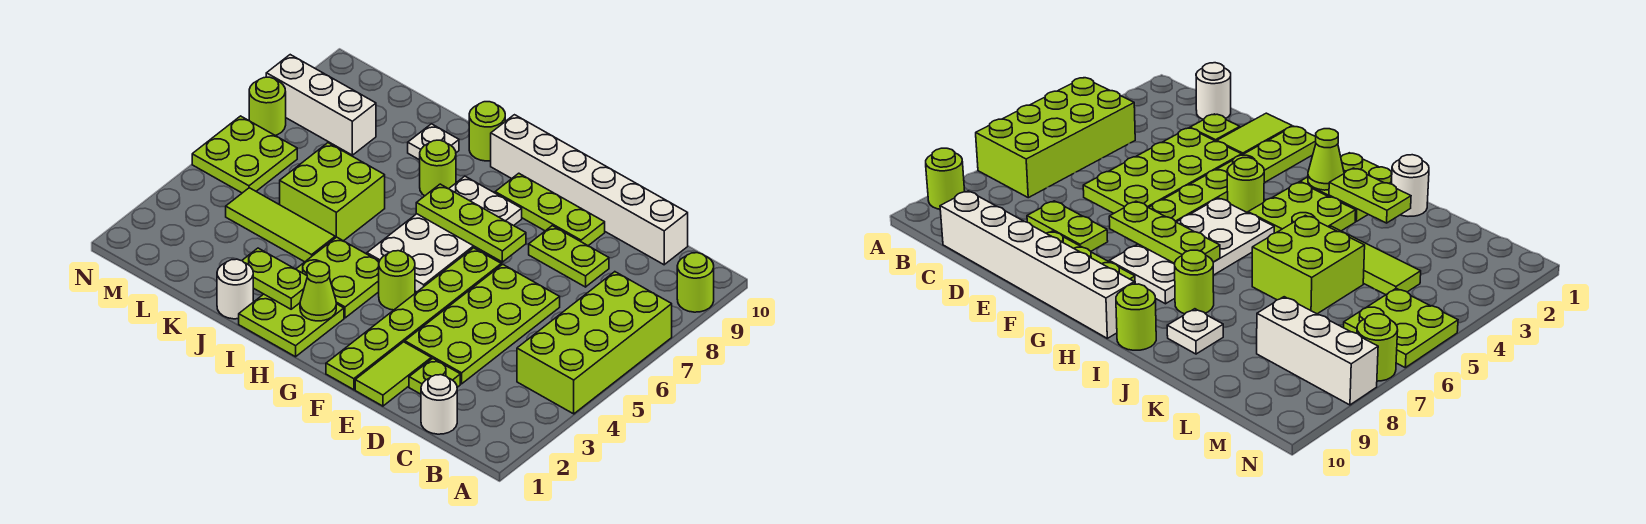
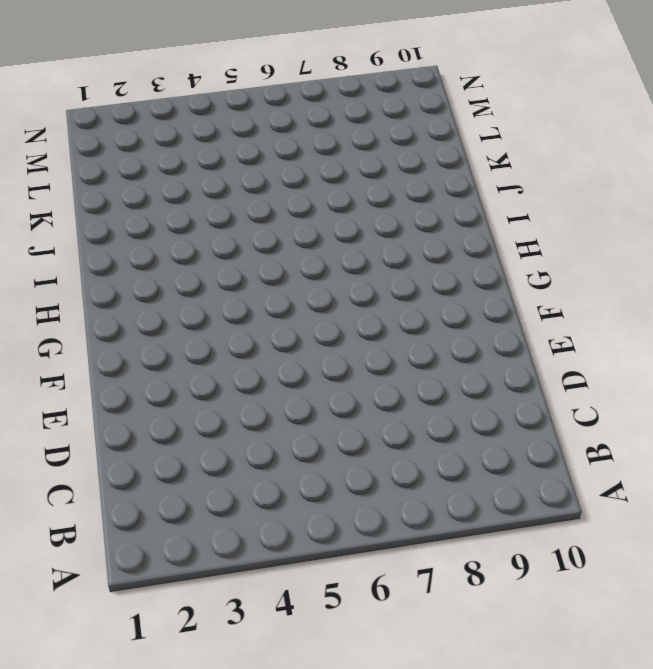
none -> lime 2x4 brick [517,272,672,414]
none -> lime 1x1 round brick [677,253,714,312]
none -> white 1x1 round brick [421,375,457,434]

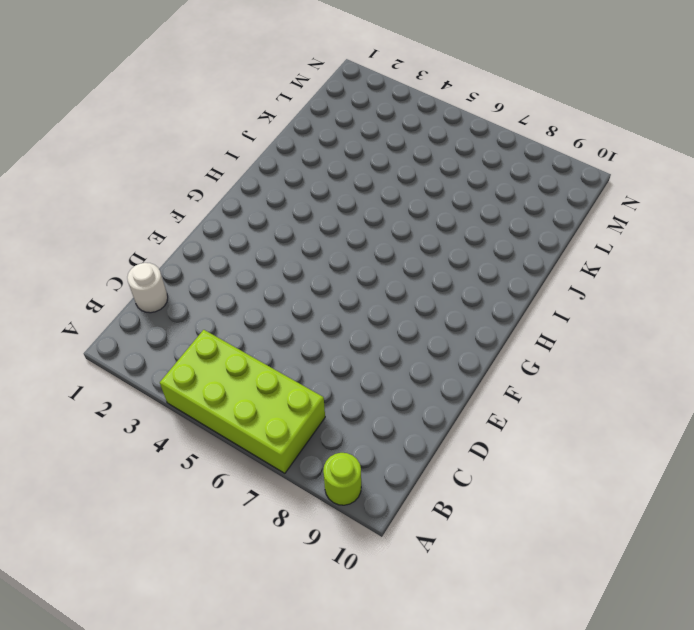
none -> white 1x6 brick [491,115,688,265]
none -> lime 1x1 plate [409,358,460,394]
none -> lime 2x4 plate [405,264,560,384]

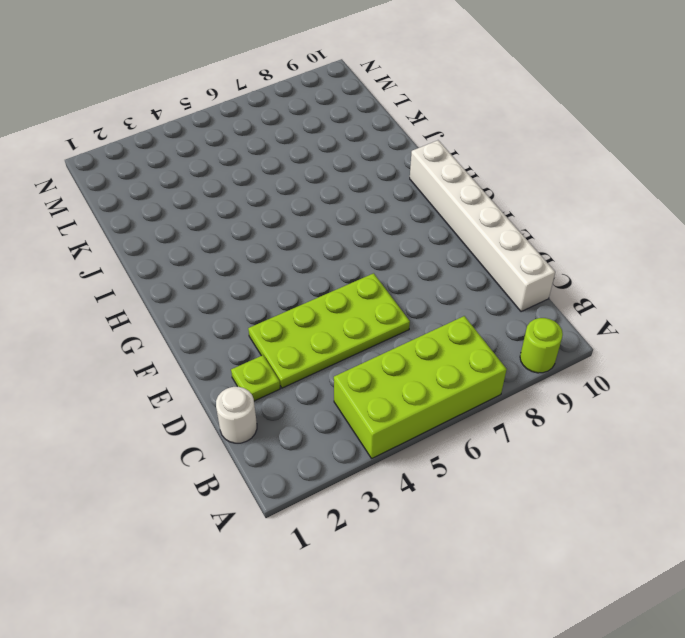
none -> lime 1x2 plate [529,226,609,287]
none -> lime 1x2 tile [355,342,431,406]
none -> lime 1x3 plate [495,173,605,246]

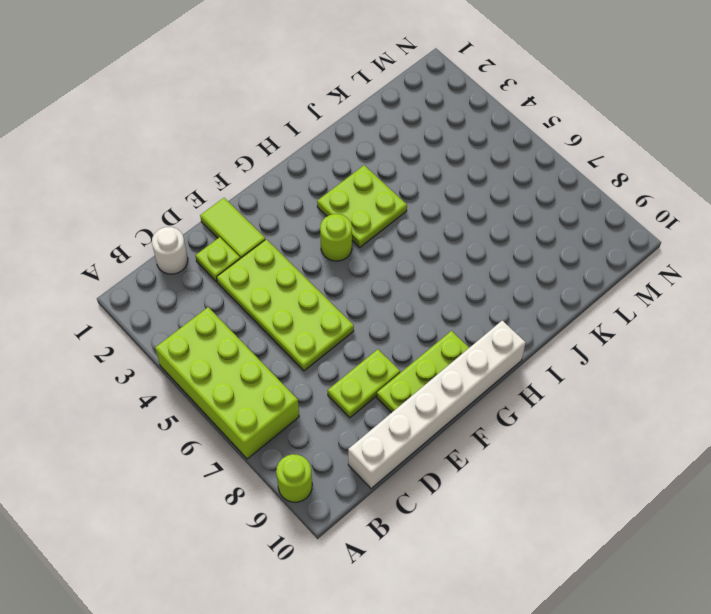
none -> lime 1x6 plate [326,248,501,390]
none -> white 2x4 plate [367,176,522,292]
none -> lime 2x2 plate [239,294,344,357]

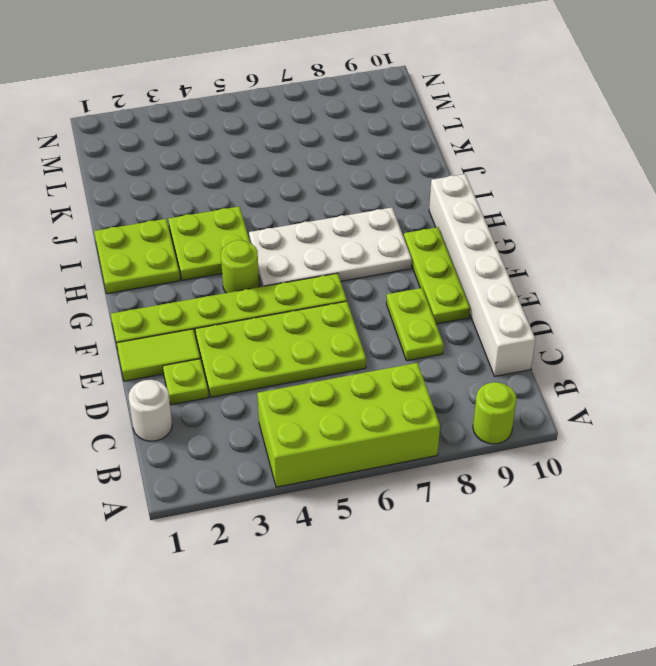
none -> lime 1x1 round brick [420,140,456,196]
none -> lime 1x1 round brick [469,102,505,161]
none -> white 1x1 round brick [217,259,253,319]

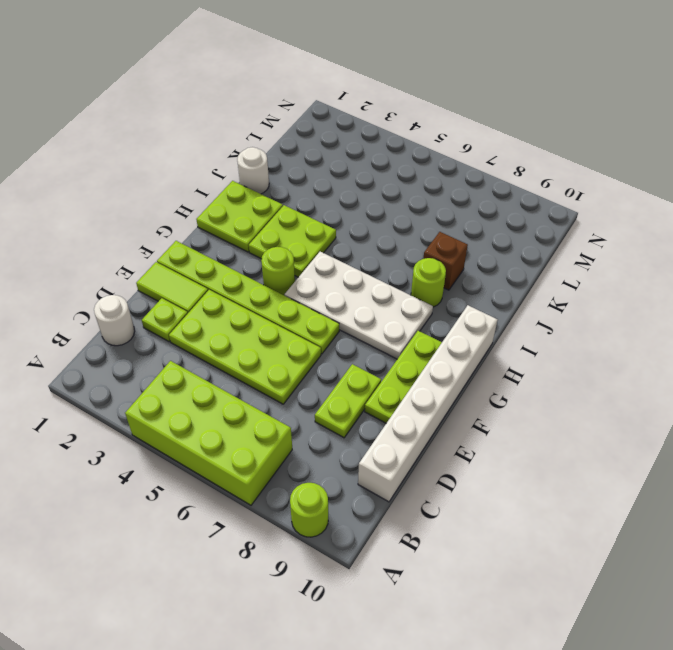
brown 1x1 brick [424,232,468,290] -> none
none -> lime 1x1 round brick [469,102,505,161]
none -> lime 1x3 tile [226,188,335,262]
none -> lime 2x2 brick [280,143,385,241]

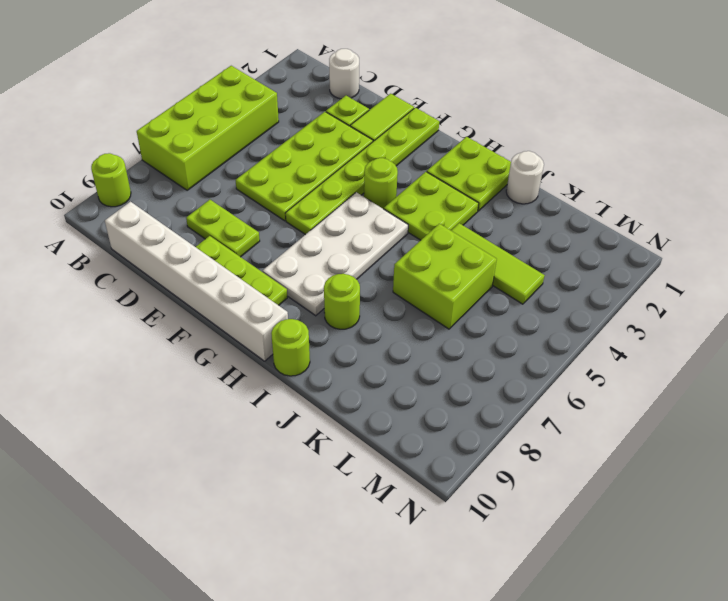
none -> white 1x1 plate [408,124,459,160]
none -> white 1x3 brick [266,55,376,155]
none -> lime 2x2 plate [192,116,297,193]

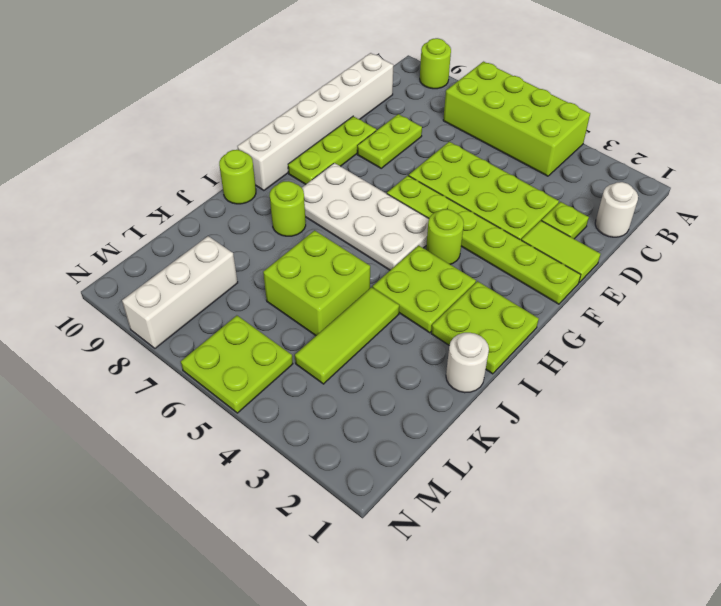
none -> white 1x1 plate [408,124,459,160]
none -> lime 1x1 round brick [249,77,286,136]
none -> lime 1x3 plate [416,184,526,262]

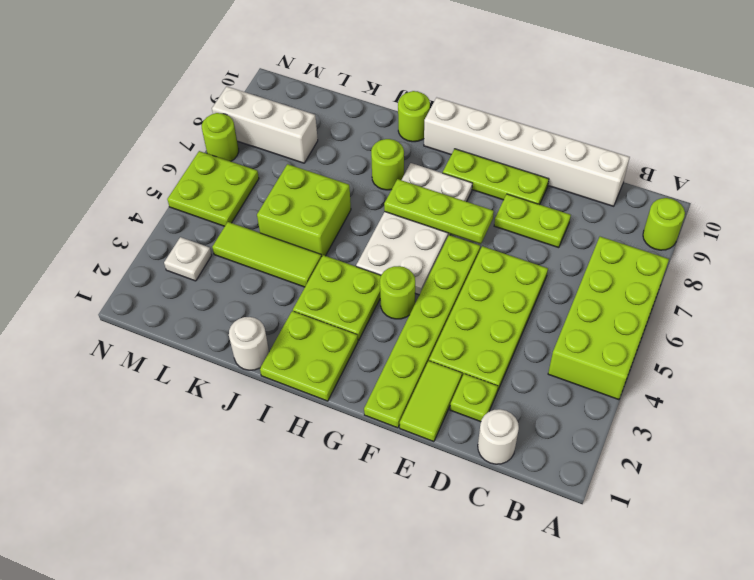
white 1x1 plate [164,237,212,281] -> white 1x1 plate moved to [408,124,459,160]
none -> lime 1x1 cone [300,262,336,321]
none -> lime 1x2 plate [242,248,307,309]

